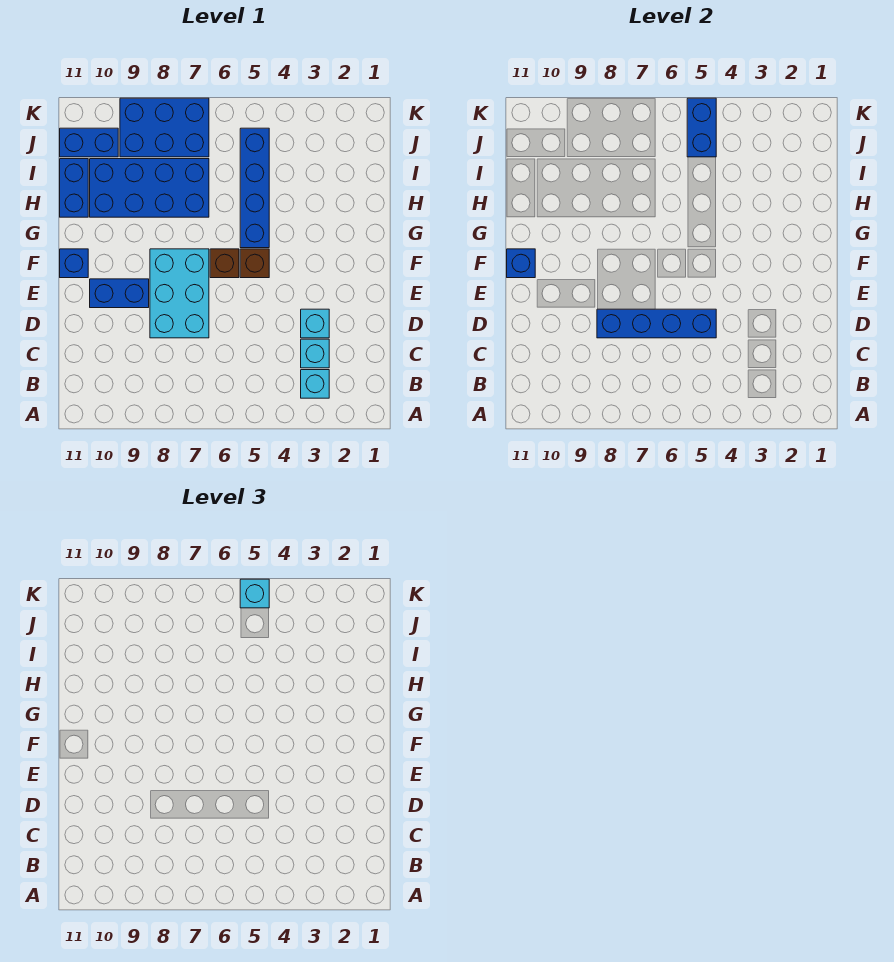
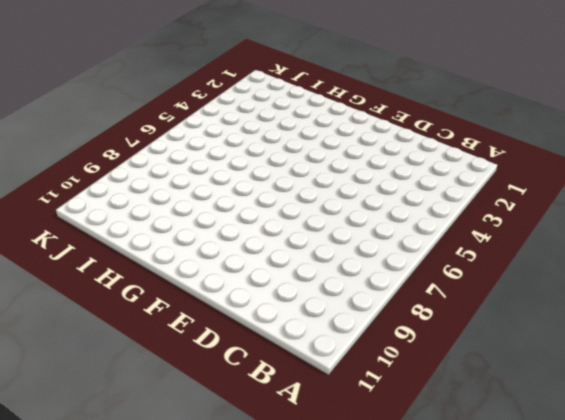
none -> cyan 1x1 brick [301,370,329,398]
none -> cyan 1x1 brick [301,339,329,368]
none -> cyan 1x1 brick [301,309,329,338]

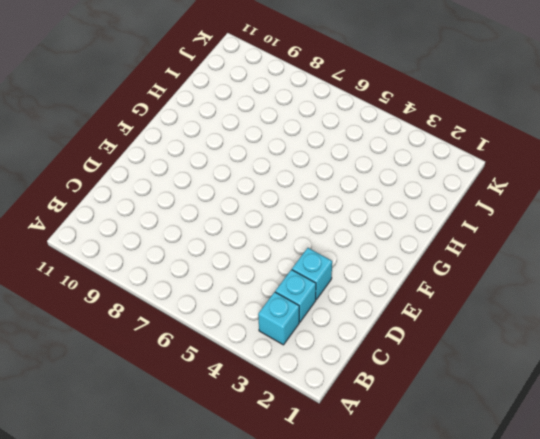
none -> cyan 2x3 brick [150,249,209,338]
none -> blue 1x2 brick [90,279,149,308]
none -> brown 1x1 brick [240,249,269,278]

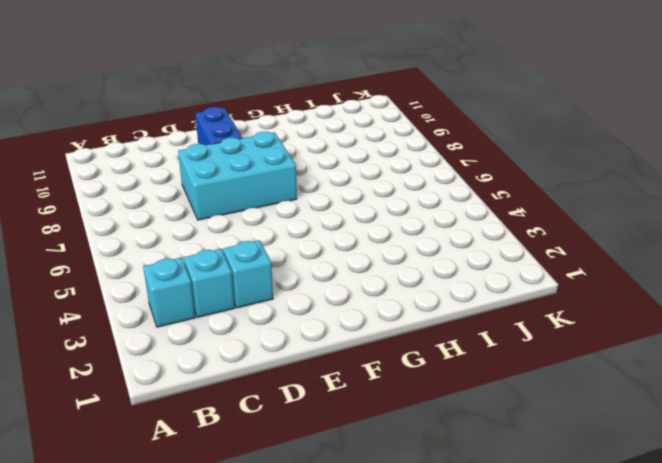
none -> brown 1x1 brick [240,249,269,278]
none -> brown 1x1 brick [210,249,239,278]
none -> blue 1x1 brick [60,249,88,278]

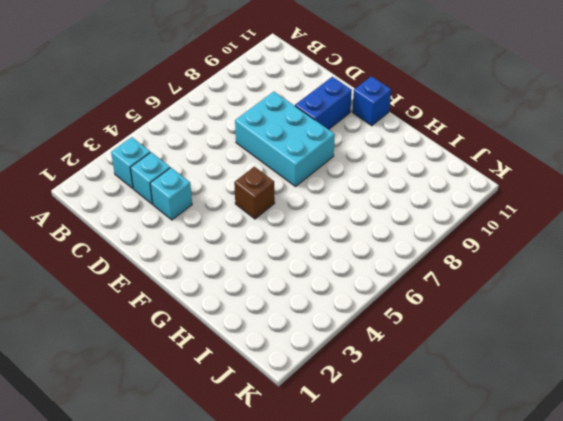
none -> brown 1x1 brick [210,249,239,278]
none -> blue 1x4 brick [240,128,269,248]
none -> blue 2x4 brick [90,159,209,217]

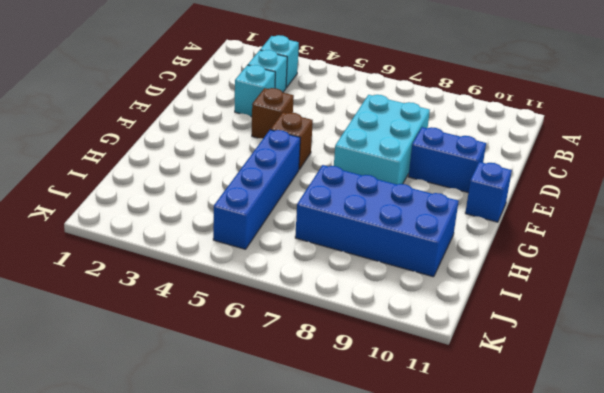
brown 1x1 brick [252,88,294,138] -> brown 1x1 brick moved to [210,249,239,278]
none -> blue 1x2 brick [60,159,88,217]
none -> blue 2x3 brick [120,98,209,157]
none -> blue 1x2 brick [60,128,118,157]

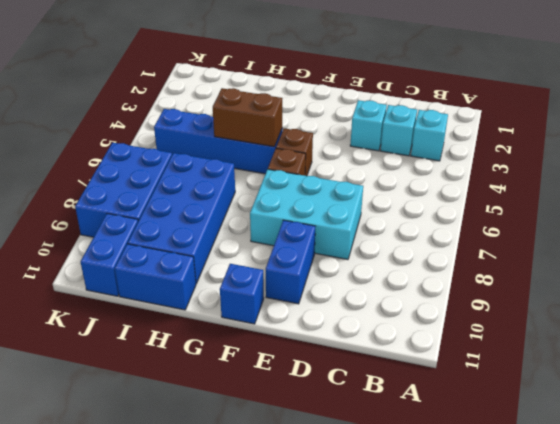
brown 1x2 brick [213,88,282,147] -> none
none -> blue 1x4 brick [597,309,716,338]
none -> blue 1x1 brick [507,249,535,278]
none -> blue 1x2 brick [687,98,716,157]

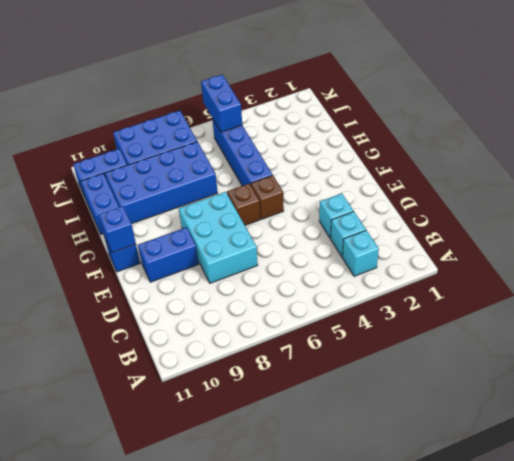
none -> blue 1x4 brick [597,309,716,338]
none -> cyan 1x1 brick [240,579,269,608]

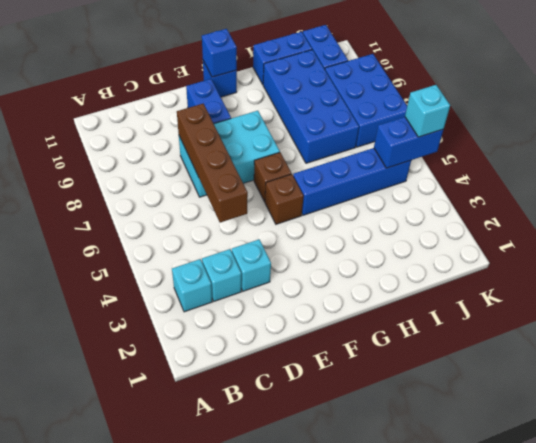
brown 1x4 brick [177,104,248,223] -> blue 1x4 brick [597,309,716,338]

